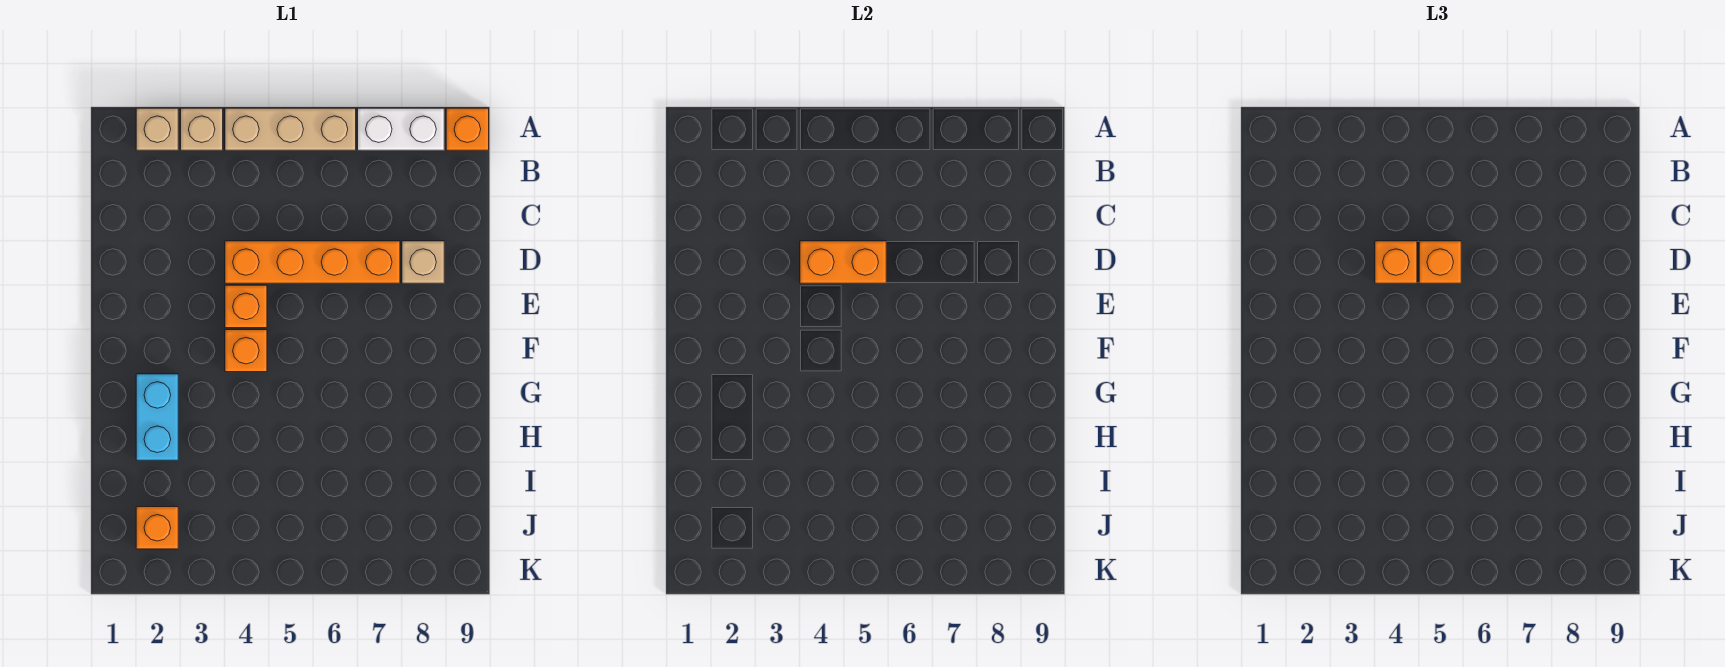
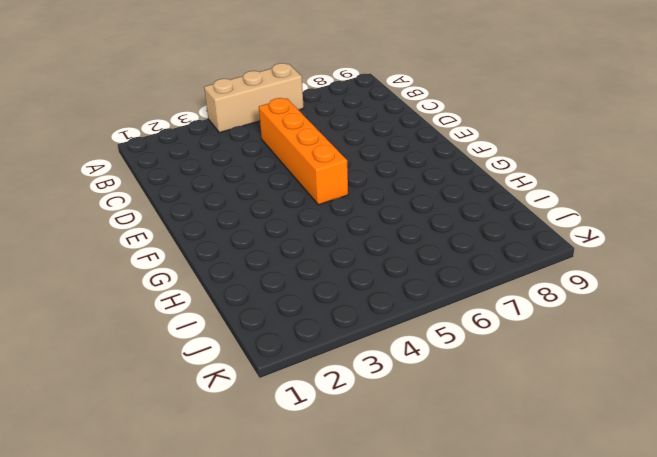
orange 1x4 brick [259,98,348,205] -> orange 1x4 brick turned to [225,241,400,283]
none -> tan 1x1 brick [136,108,178,150]
none -> tan 1x1 brick [181,108,223,150]
none -> white 1x2 brick [358,108,444,150]

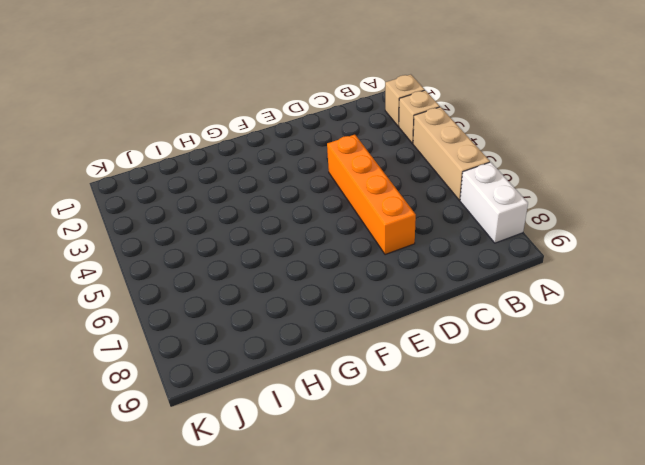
none -> orange 1x1 brick [446,108,489,150]
none -> tan 1x1 brick [402,241,444,283]
none -> orange 1x1 brick [225,285,267,328]

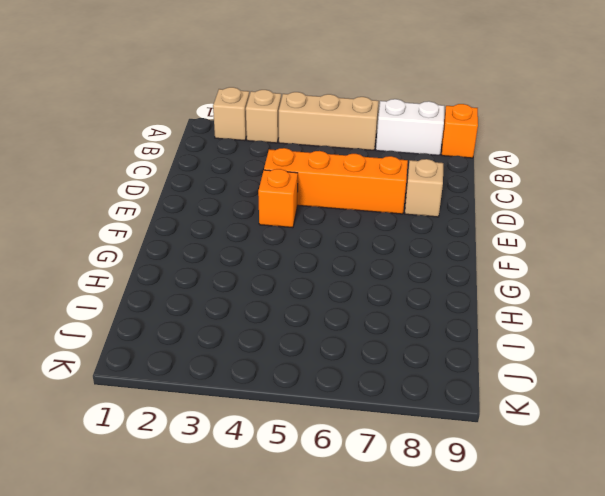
none -> orange 1x1 brick [225,330,267,372]
none -> cyan 1x2 brick [136,374,178,460]
none -> orange 1x1 brick [136,507,178,549]

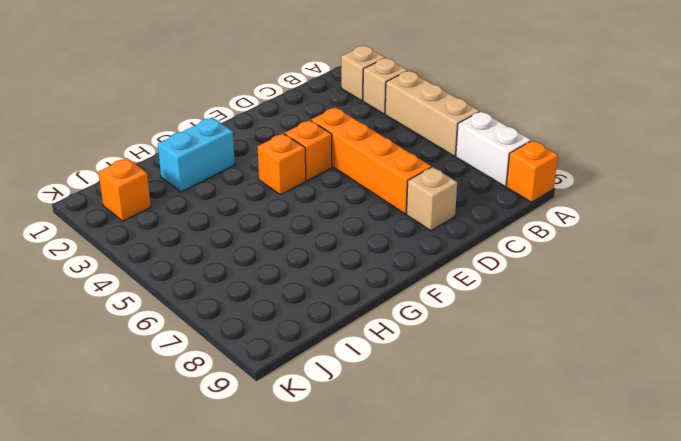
none -> orange 1x2 brick [800,241,886,283]
none -> orange 1x1 brick [1375,241,1417,283]
none -> orange 1x1 brick [1419,241,1461,283]

